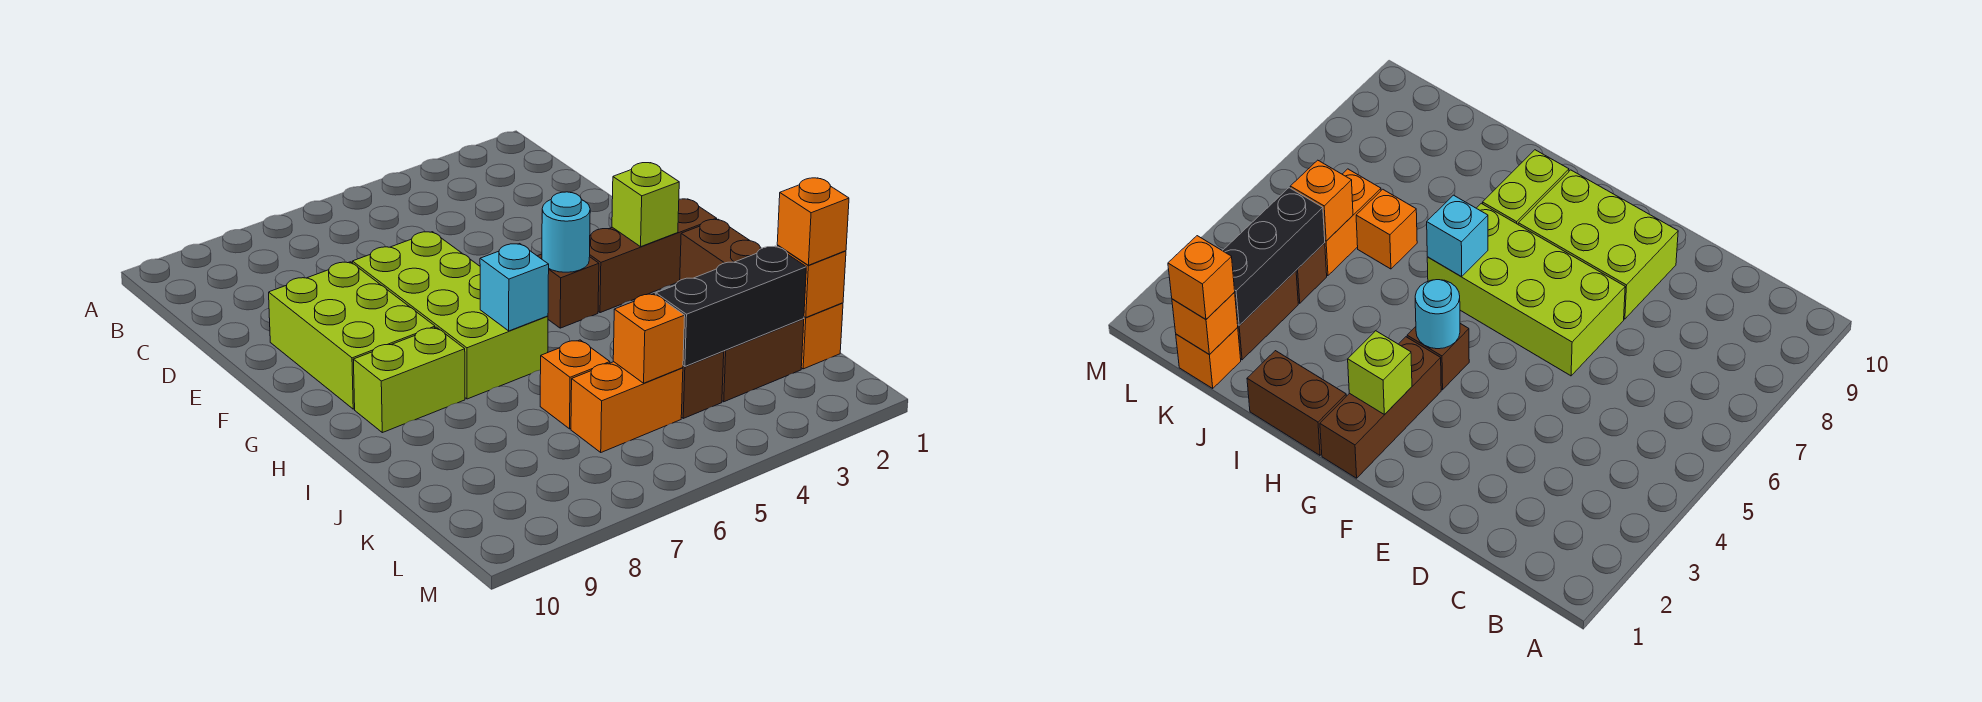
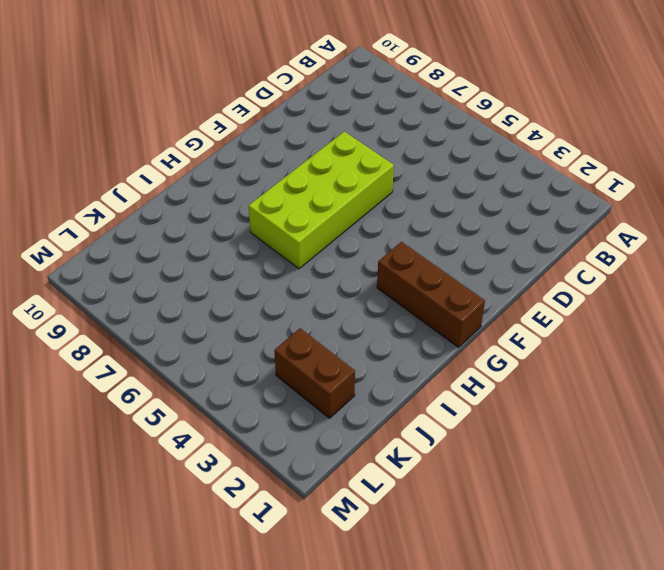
none -> lime 2x3 brick [269,262,435,409]
none -> brown 1x1 brick [538,254,599,328]
none -> brown 1x2 brick [680,219,761,280]

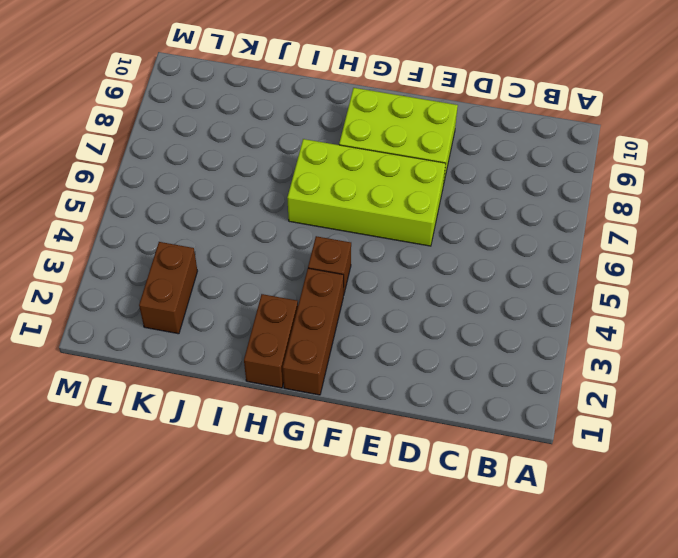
brown 1x2 brick [244,294,298,388] -> brown 1x2 brick turned to [680,219,761,280]
none -> lime 1x2 brick [353,327,465,433]
none -> orange 1x1 brick [540,340,610,429]
none -> orange 1x1 brick [801,303,843,369]

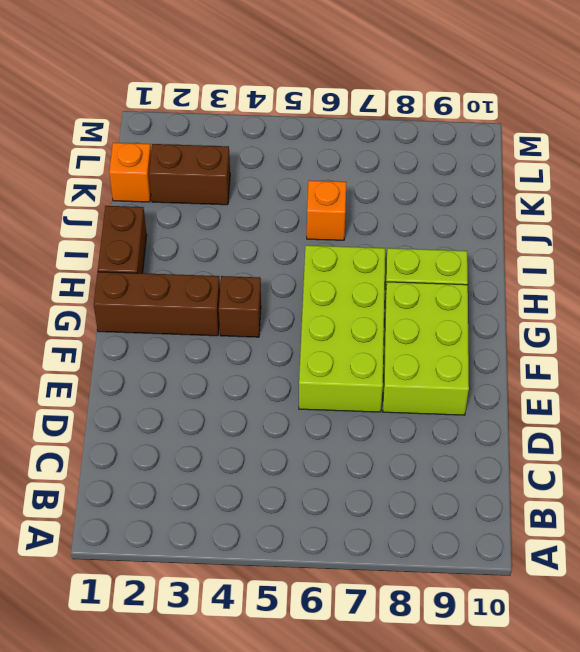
none -> brown 1x1 brick [681,351,724,418]
none -> orange 1x2 brick [571,362,683,452]
none -> lime 1x1 brick [612,163,679,247]

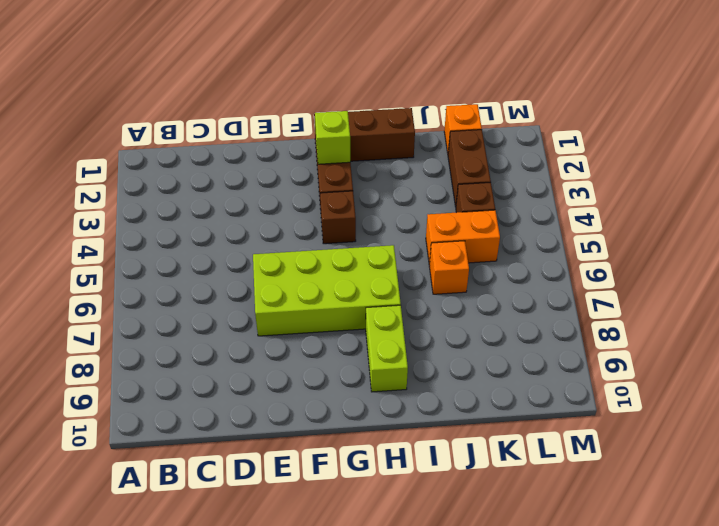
orange 1x2 brick [426,210,500,265] -> orange 1x2 brick turned to [571,362,683,452]
none -> lime 2x3 brick [269,262,435,409]
none -> cyan 1x1 round brick [542,192,590,272]
none -> cyan 1x1 brick [480,244,549,331]

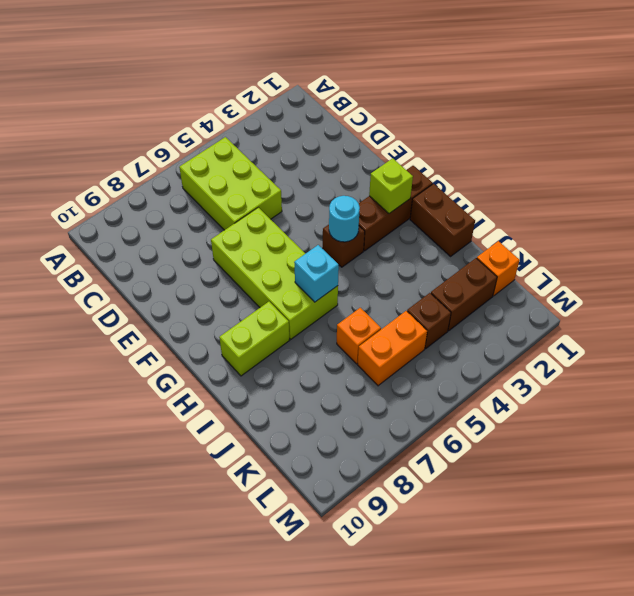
lime 2x3 brick [179,137,282,230] -> lime 2x3 brick moved to [269,262,435,409]
none -> orange 1x1 brick [777,246,846,317]
none -> black 1x3 brick [656,246,806,366]
none -> orange 1x1 brick [613,294,685,383]

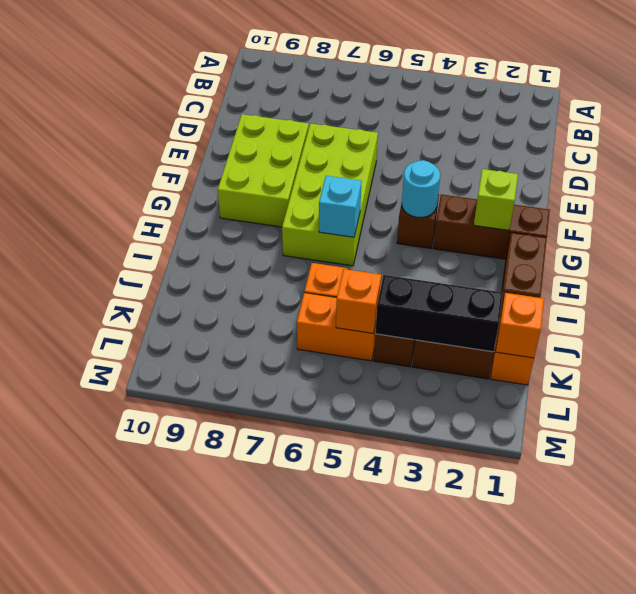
none -> lime 1x2 brick [353,327,465,433]
none -> orange 1x1 brick [777,178,849,265]

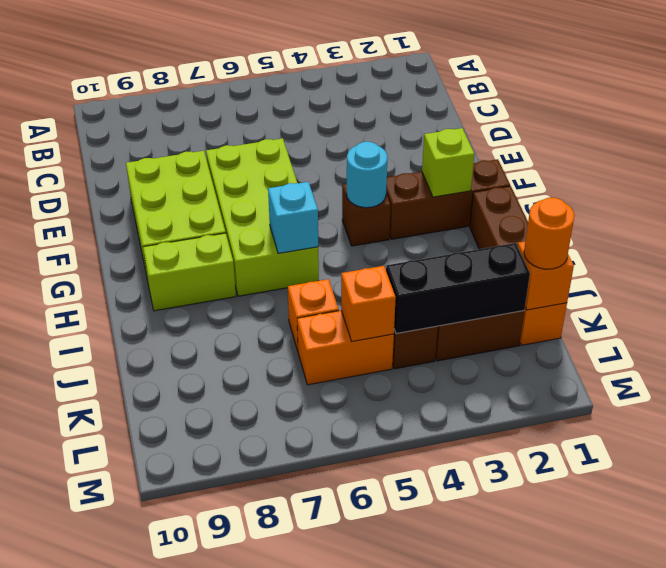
orange 1x1 round brick [524,198,575,269] -> orange 1x1 brick [777,178,849,265]

